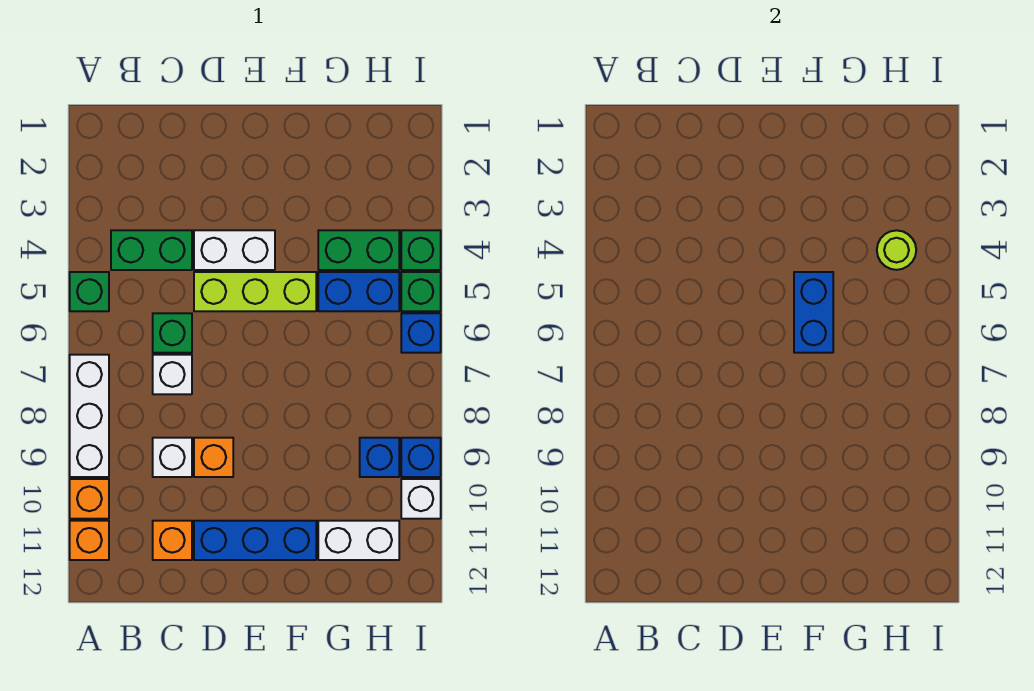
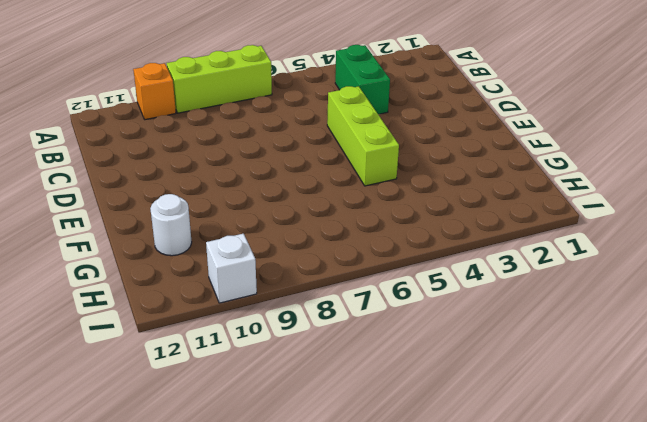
lime 1x3 brick [167,45,272,113] -> white 1x3 brick [70,355,109,477]
white 1x1 round brick [150,194,192,256] -> white 1x2 brick [318,521,399,560]
none -> green 1x1 brick [70,272,109,311]
none -> orange 1x1 brick [70,521,109,560]
none -> green 1x1 brick [153,313,192,353]

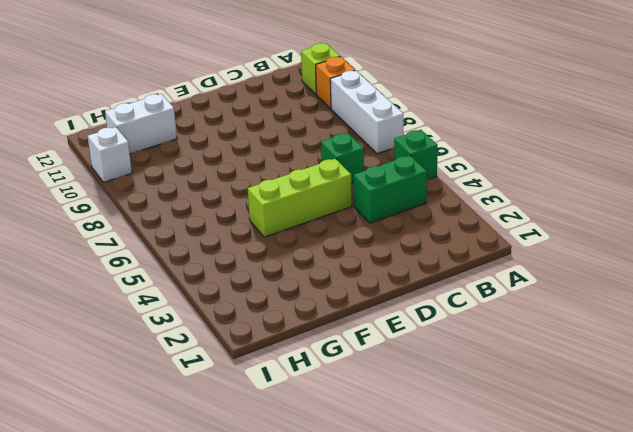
lime 1x1 brick [301,43,340,94] -> orange 1x1 brick [70,521,109,560]
none -> white 1x1 brick [153,355,192,394]
none -> white 1x1 brick [153,438,192,477]
none -> orange 1x1 brick [153,521,192,560]

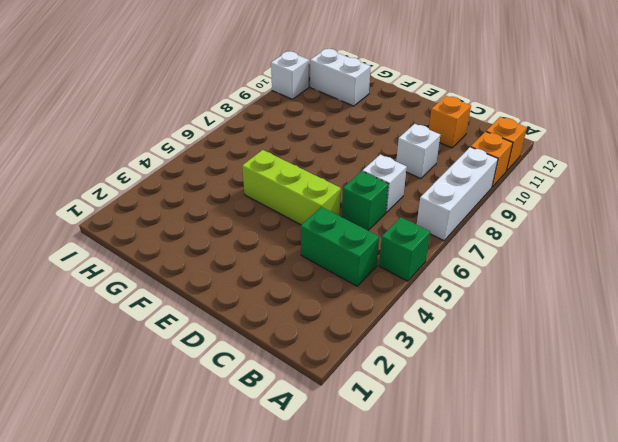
none -> white 1x2 brick [194,230,275,270]
none -> orange 1x1 brick [194,438,233,477]
none -> blue 1x3 brick [194,521,316,560]

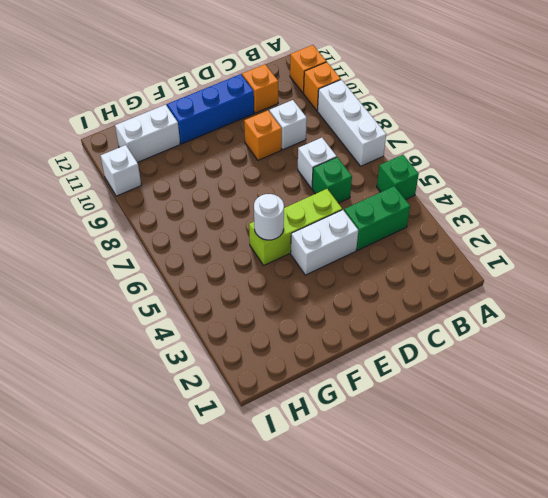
white 1x1 round brick [254,194,284,240] -> blue 1x2 brick [794,272,833,353]
none -> green 1x2 brick [318,230,399,270]
none -> blue 1x2 brick [318,272,399,311]
none -> blue 1x1 brick [360,438,399,477]

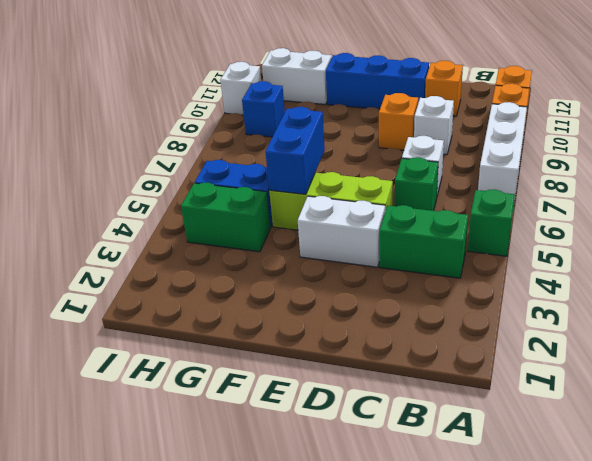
none -> green 1x1 brick [401,230,441,270]
none -> green 1x1 brick [401,272,441,311]
none -> blue 1x1 brick [401,313,441,353]

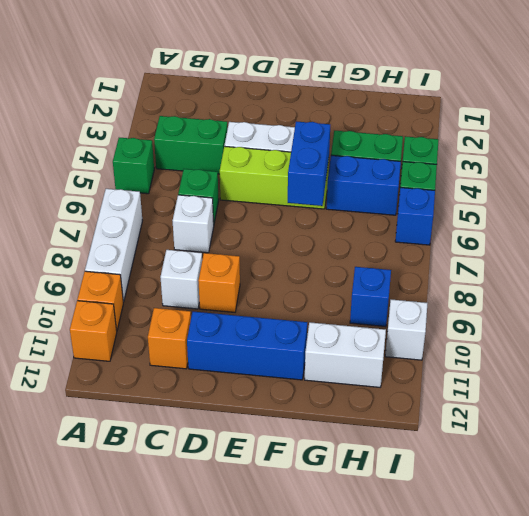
none -> blue 1x1 brick [401,438,441,477]
none -> lime 1x1 round brick [877,230,916,270]

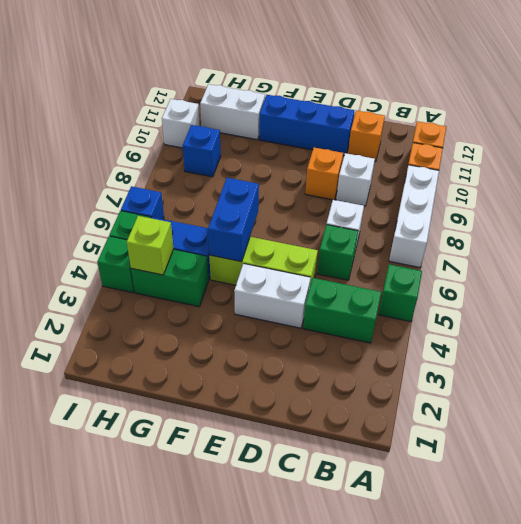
lime 1x1 brick [127,216,173,275] -> lime 1x1 round brick [877,230,916,270]
none -> blue 1x1 brick [401,438,441,477]

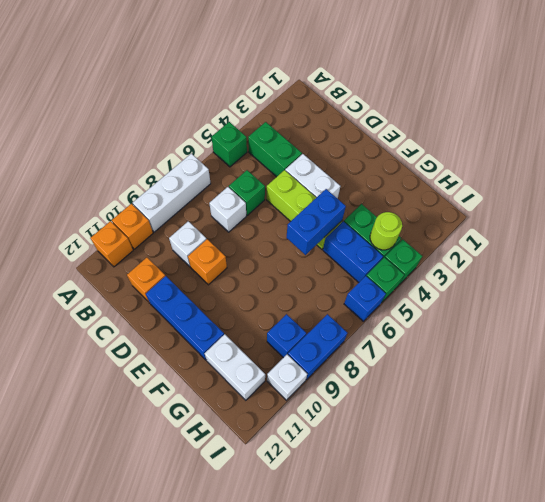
blue 1x2 brick [288,314,347,380] -> blue 1x1 brick [401,438,441,477]

